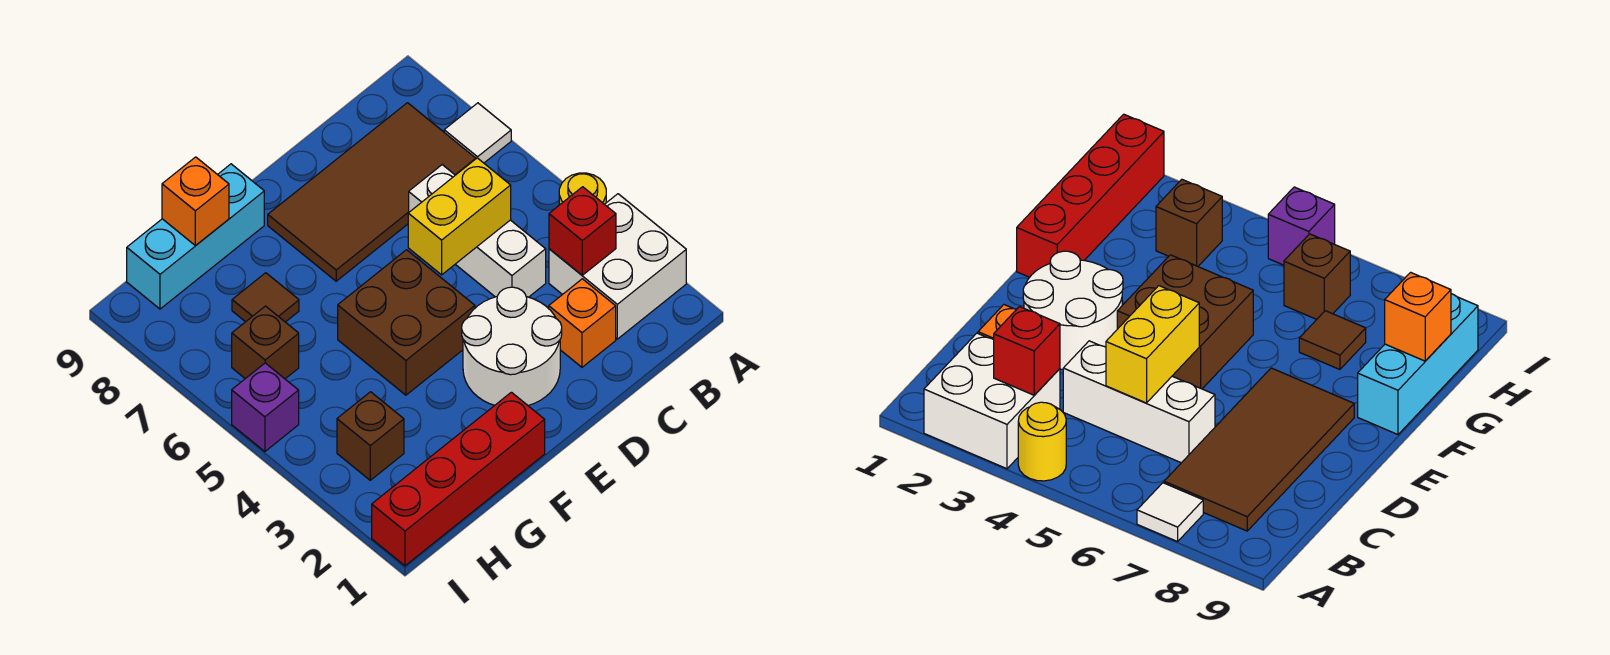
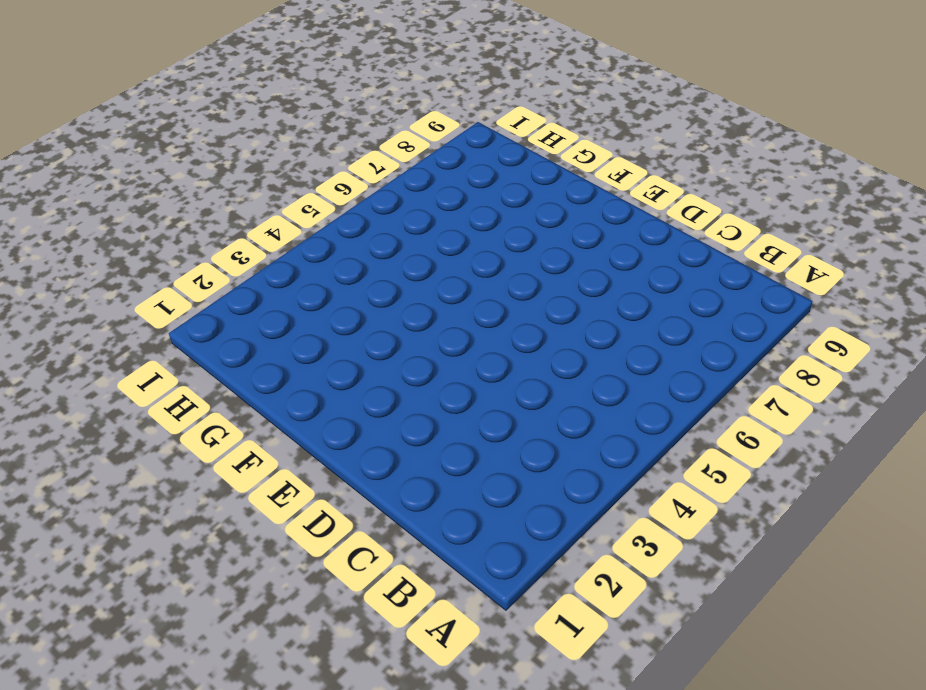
none -> white 2x2 brick [549,194,686,339]
none -> yellow 1x1 round brick [559,173,606,205]
none -> white 1x1 tile [444,103,511,163]

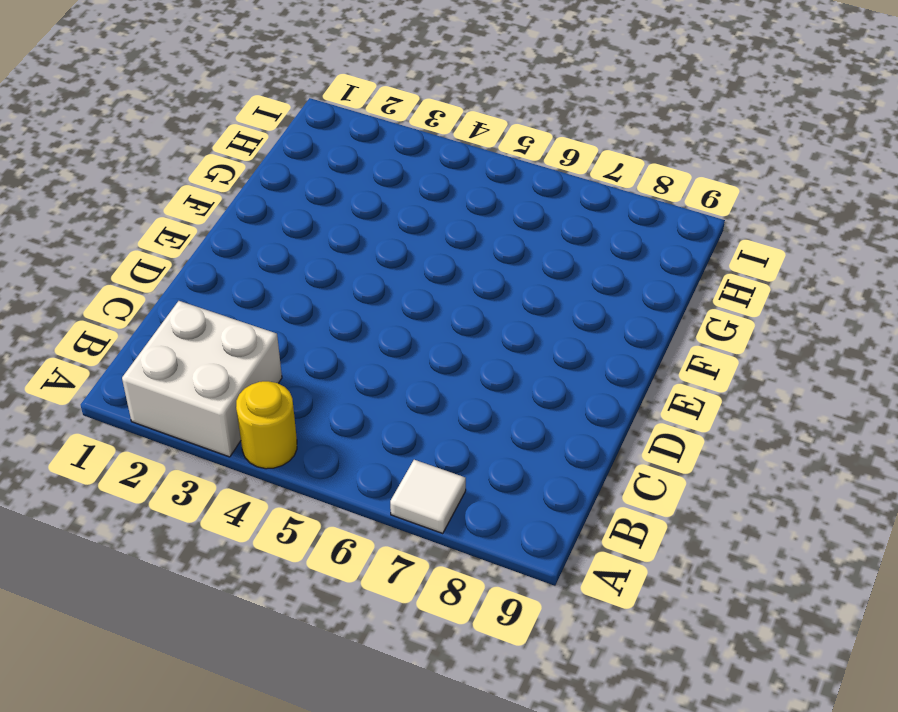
none -> brown 2x4 tile [268,103,476,281]
none -> orange 1x1 brick [549,279,616,367]
none -> white 1x3 brick [409,165,546,297]

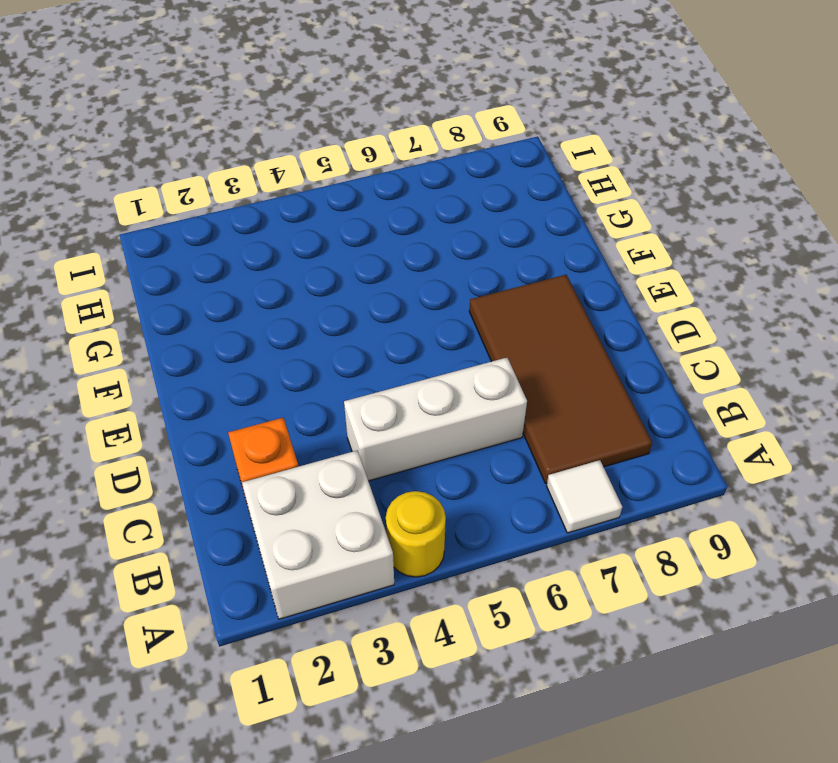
none -> white 2x2 round brick [462,287,562,405]
none -> brown 2x2 brick [338,250,475,395]
none -> red 1x4 brick [372,392,545,566]

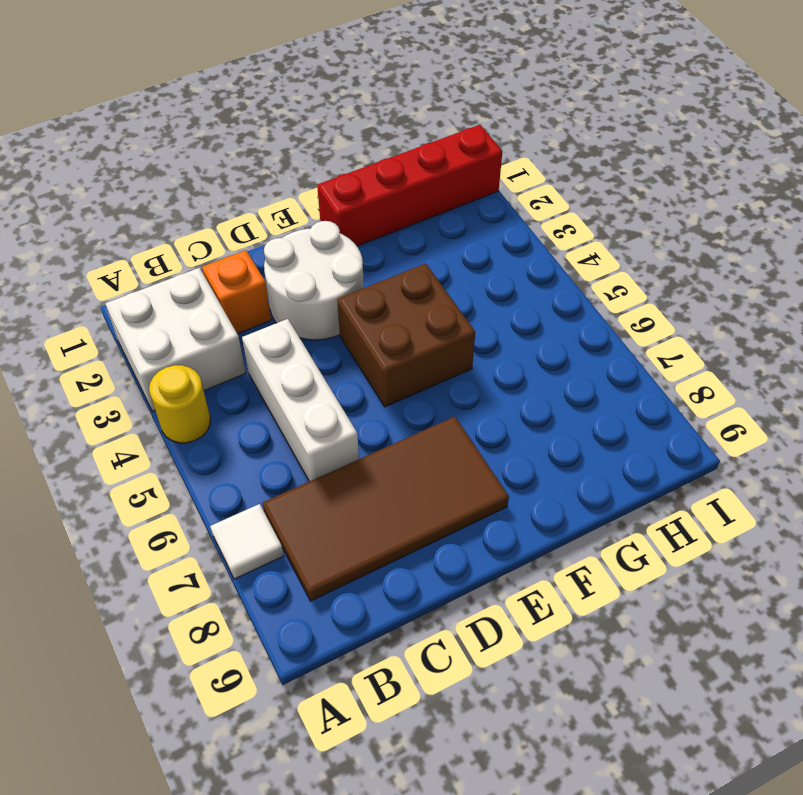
none -> cyan 1x3 brick [127,164,264,309]
none -> brown 1x1 tile [232,273,299,322]
none -> brown 1x1 brick [337,392,404,480]

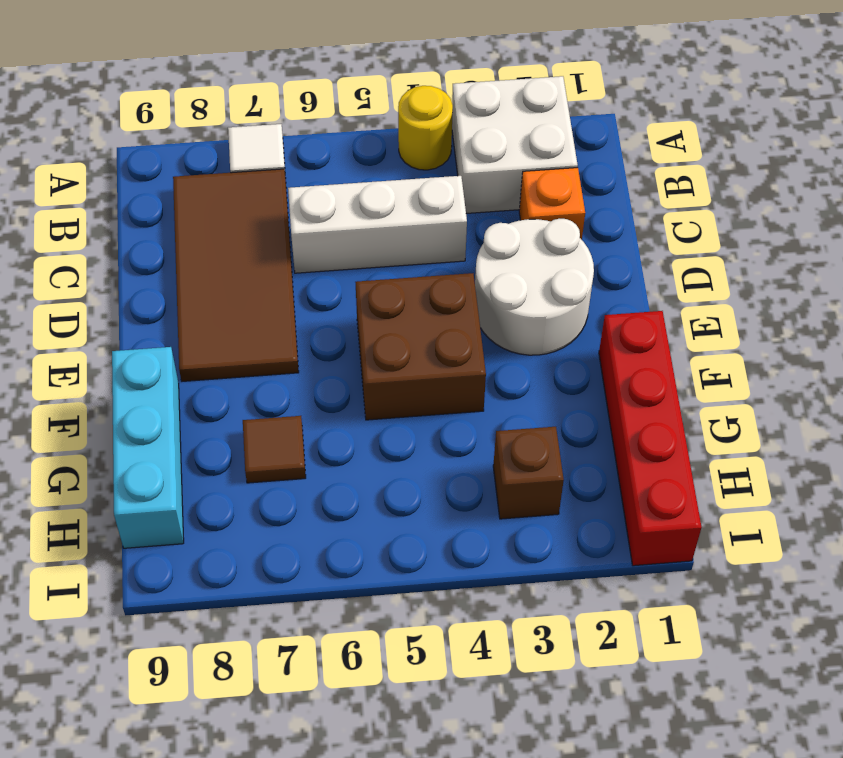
none -> brown 1x1 brick [232,306,299,379]
none -> purple 1x1 brick [232,363,299,452]
none -> red 1x1 brick [549,187,616,275]

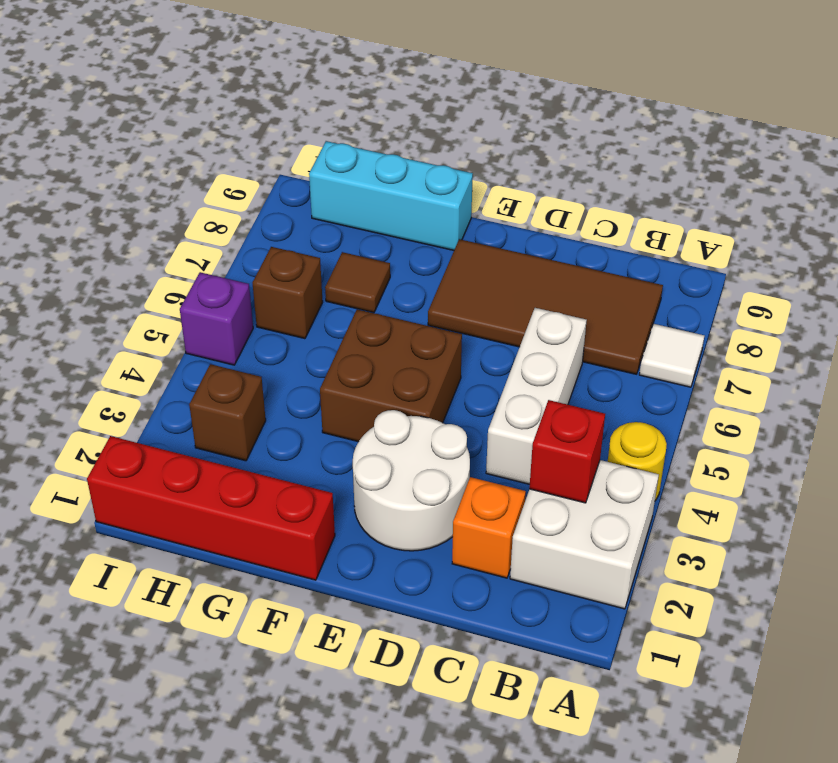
none -> yellow 1x2 brick [408,158,511,275]
none -> orange 1x1 brick [162,157,229,246]

